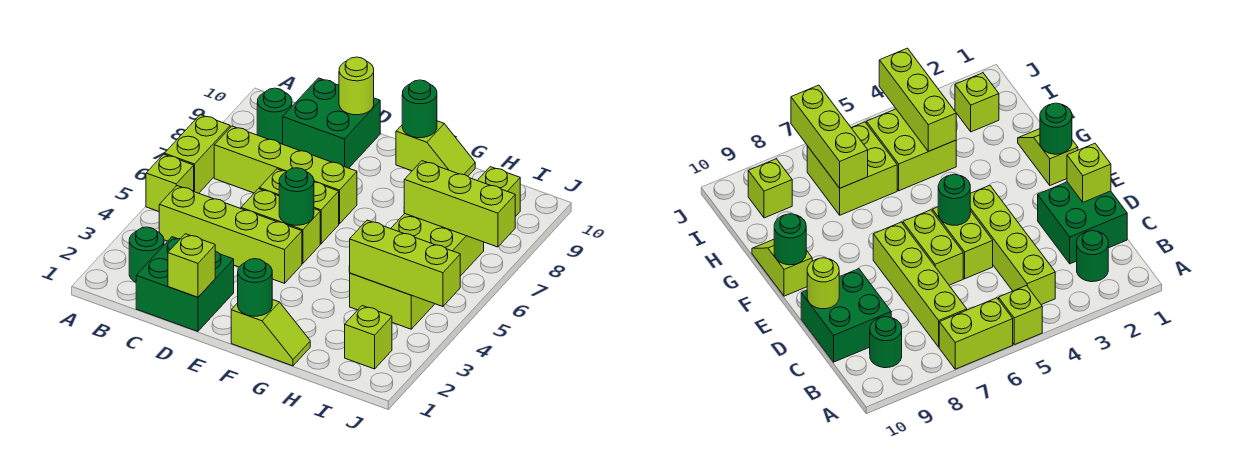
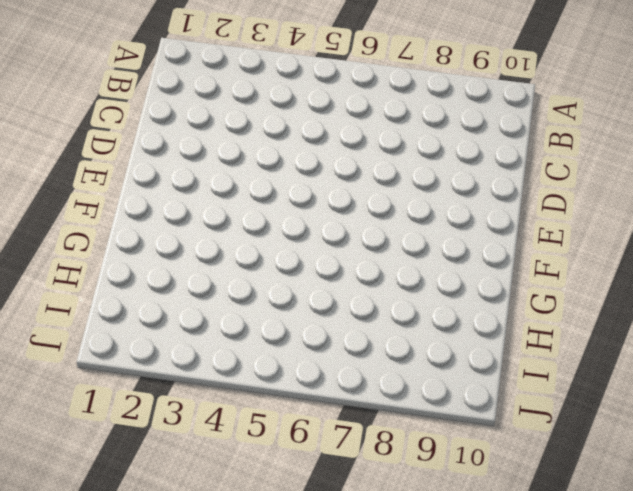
none -> lime 1x1 brick [146,154,194,211]
none -> lime 1x2 brick [164,115,230,193]
none -> green 1x1 round brick [129,227,164,282]

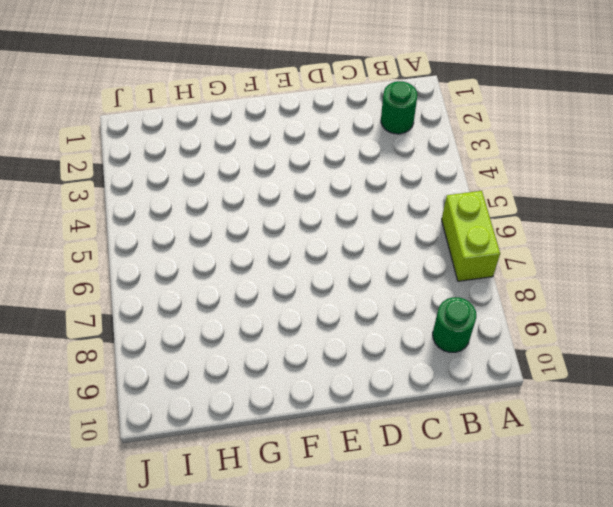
none -> lime 1x1 brick [146,154,194,211]
none -> lime 1x4 brick [159,186,302,283]
none -> lime 1x4 brick [214,126,357,224]

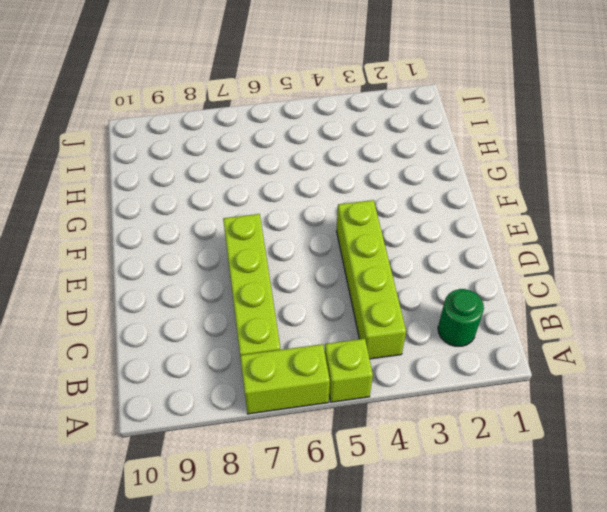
none -> green 1x1 round brick [257,88,292,144]
none -> green 2x2 brick [136,237,234,331]
none -> green 2x2 brick [283,78,380,168]

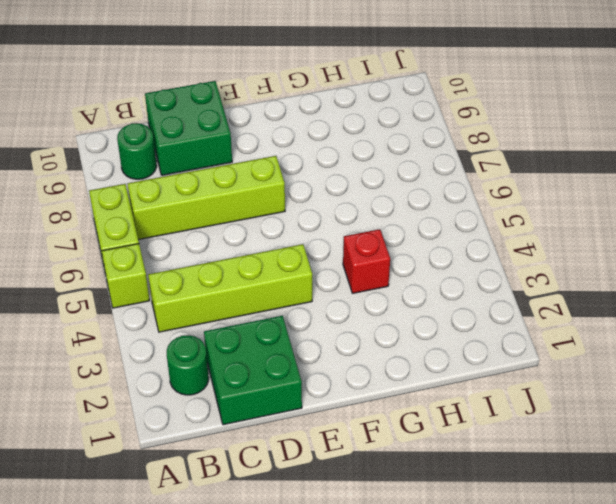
red 1x1 brick [343,229,390,293] -> none
none -> lime 1x2 brick [241,189,320,264]
none -> lime 1x2 brick [259,169,339,244]
none -> lime 1x2 slope [231,300,310,366]

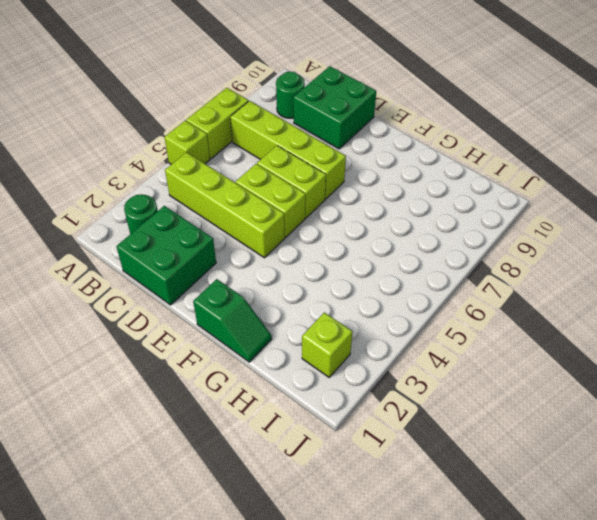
green 1x2 slope [193,279,272,362] -> lime 1x2 slope [231,300,310,366]
none -> lime 1x2 slope [396,121,475,176]
none -> lime 2x2 brick [350,273,434,329]
none -> lime 2x2 brick [391,213,484,276]

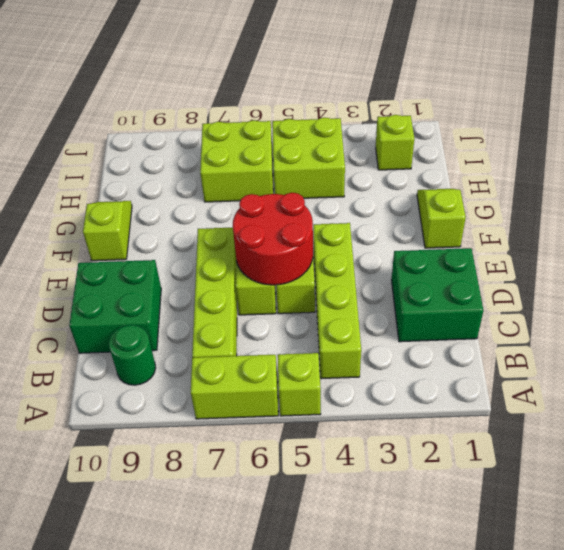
red 2x2 round brick [233,193,313,285] -> green 1x1 round brick [279,168,314,225]
none -> green 1x1 round brick [129,227,164,282]
none -> lime 1x1 brick [477,167,520,217]
none -> lime 1x1 brick [168,234,215,297]

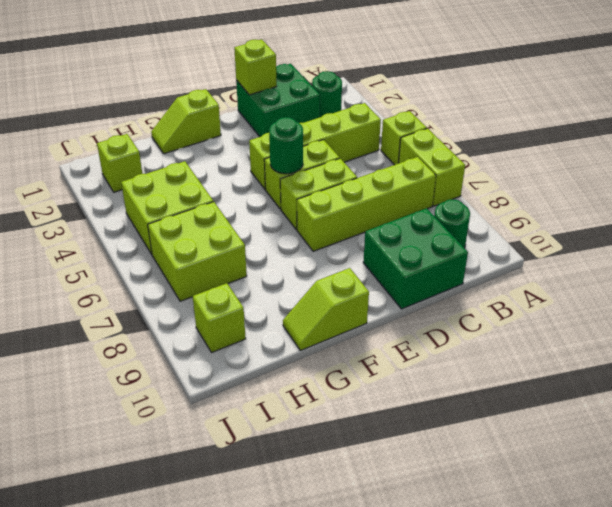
none -> lime 1x1 round brick [339,57,374,115]
none -> green 1x1 round brick [238,259,272,316]
none -> green 1x1 round brick [402,80,437,138]

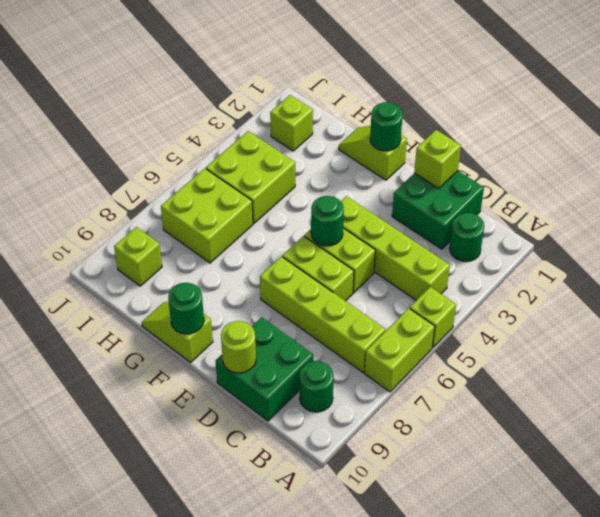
none -> lime 1x3 brick [350,220,460,307]
none -> lime 1x3 brick [404,161,515,247]

